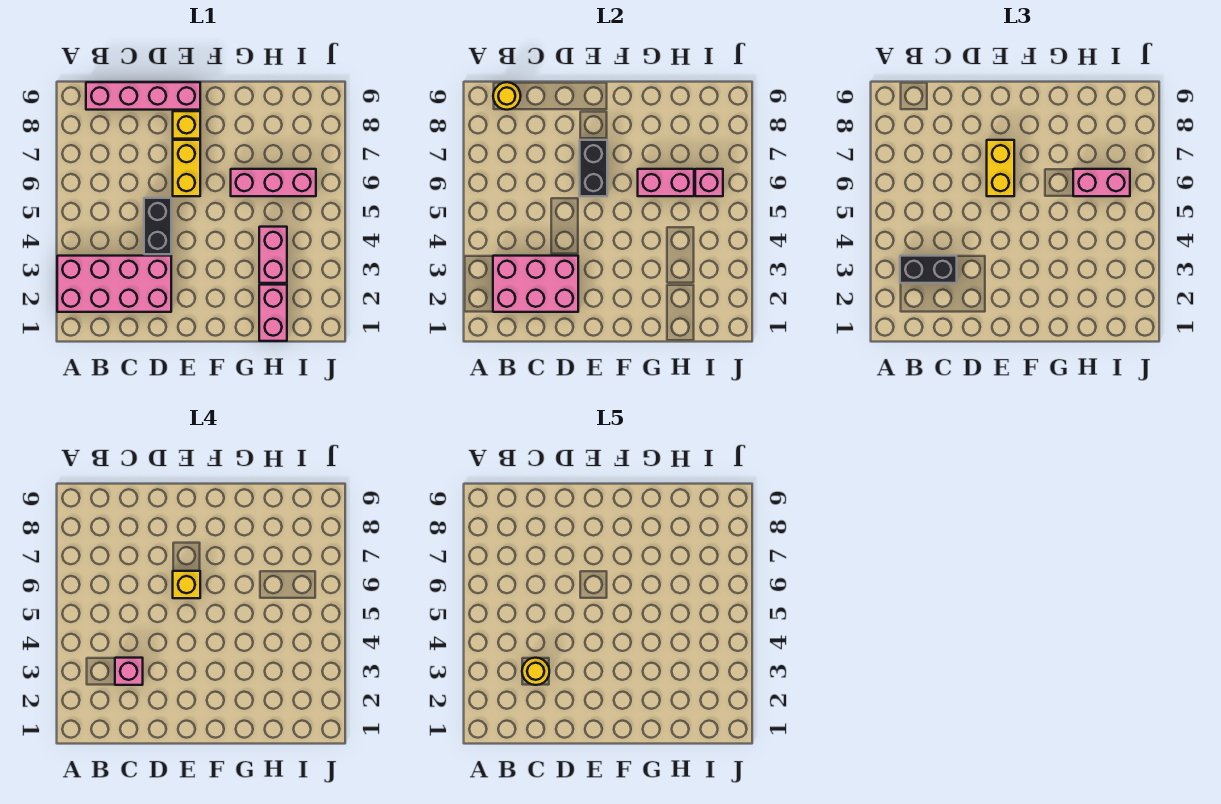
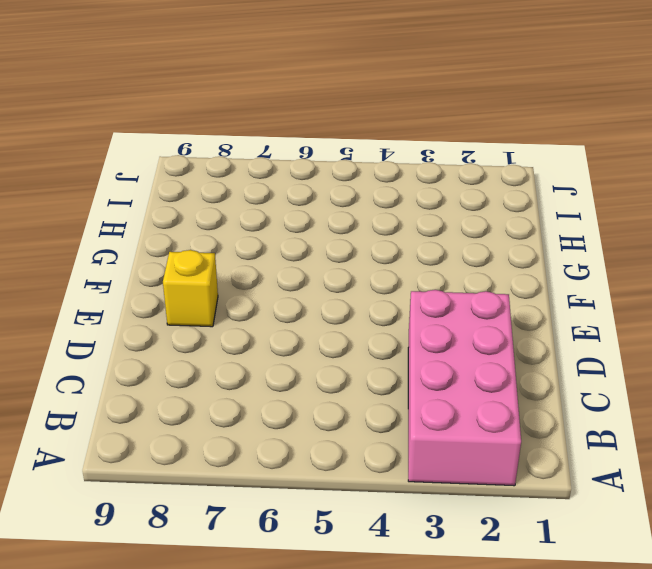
none -> pink 1x4 brick [86,82,200,110]
none -> black 1x2 brick [144,198,171,254]
none -> yellow 1x2 brick [173,140,200,196]

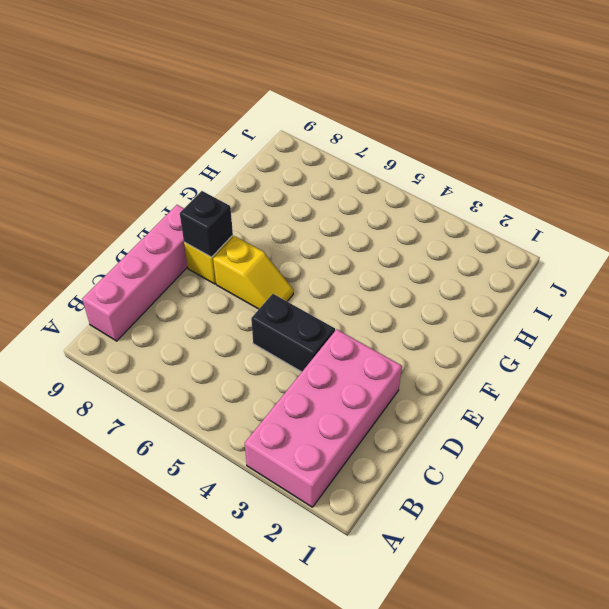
yellow 1x2 slope [213,236,293,309] -> yellow 1x2 brick [173,140,200,196]
black 1x1 brick [180,191,233,257] -> none
none -> pink 1x3 brick [231,169,316,196]
none -> pink 1x2 brick [259,285,287,341]
none -> pink 1x2 brick [259,227,287,283]

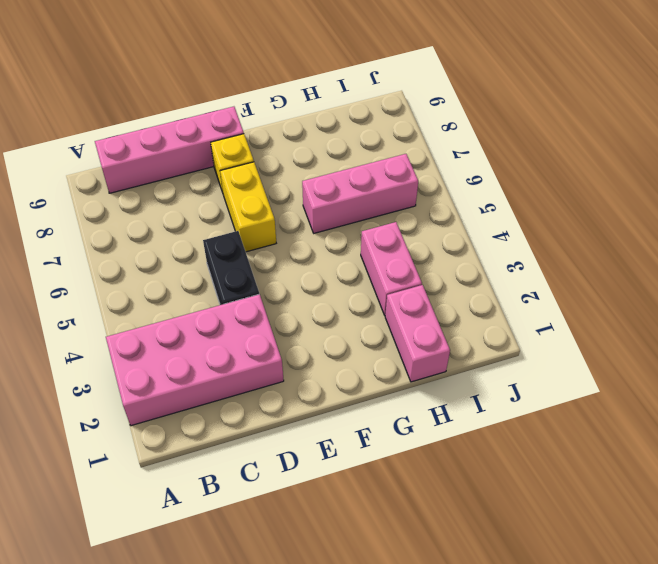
none -> pink 2x3 brick [493,256,578,312]
none -> yellow 1x1 round brick [493,82,521,110]
none -> black 1x2 brick [580,140,607,196]

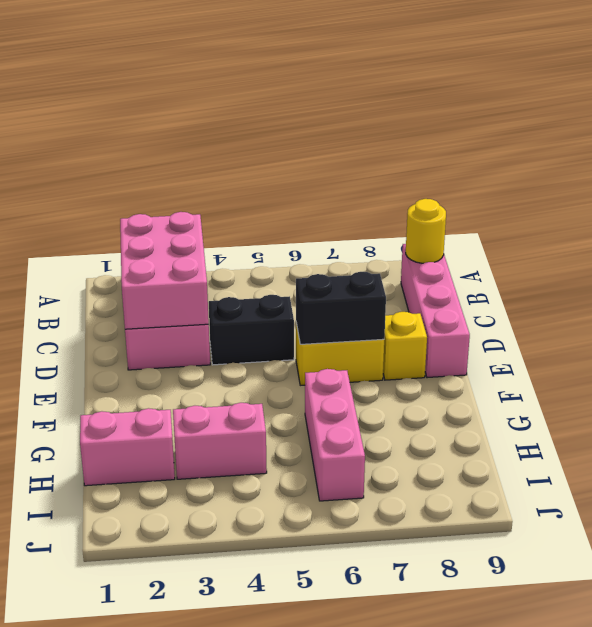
none -> pink 1x2 brick [638,169,694,196]
none -> pink 1x1 brick [695,169,723,196]
none -> black 1x2 brick [900,256,957,283]

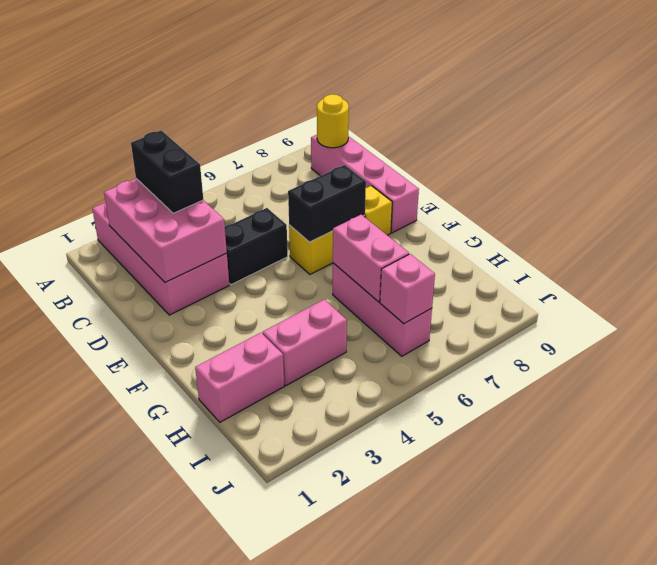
none -> yellow 1x2 brick [987,140,1014,196]
none -> pink 1x2 brick [1073,169,1130,196]
none -> pink 1x1 brick [115,658,143,685]

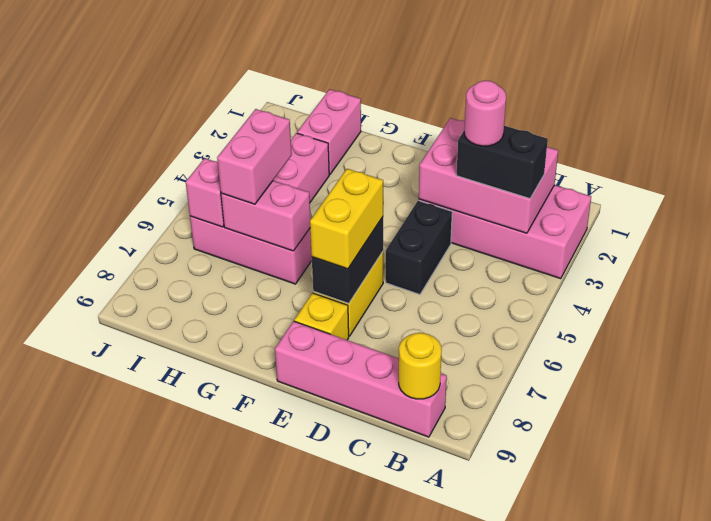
pink 1x1 round brick [464,81,506,146] -> pink 1x1 brick [115,658,143,685]
pink 1x2 brick [217,109,292,204] -> pink 1x2 brick turned to [1073,169,1130,196]
none -> yellow 1x1 brick [173,571,200,598]
none -> yellow 1x1 round brick [522,658,549,685]

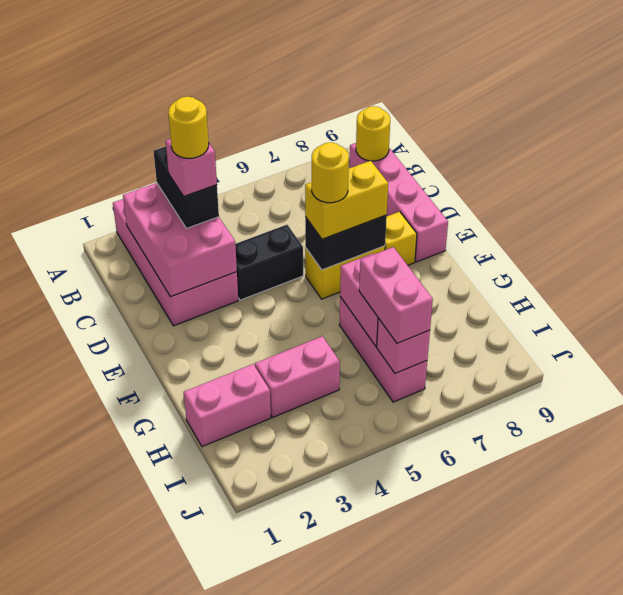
yellow 1x1 round brick [312,142,349,203] -> yellow 1x1 brick [173,571,200,598]

